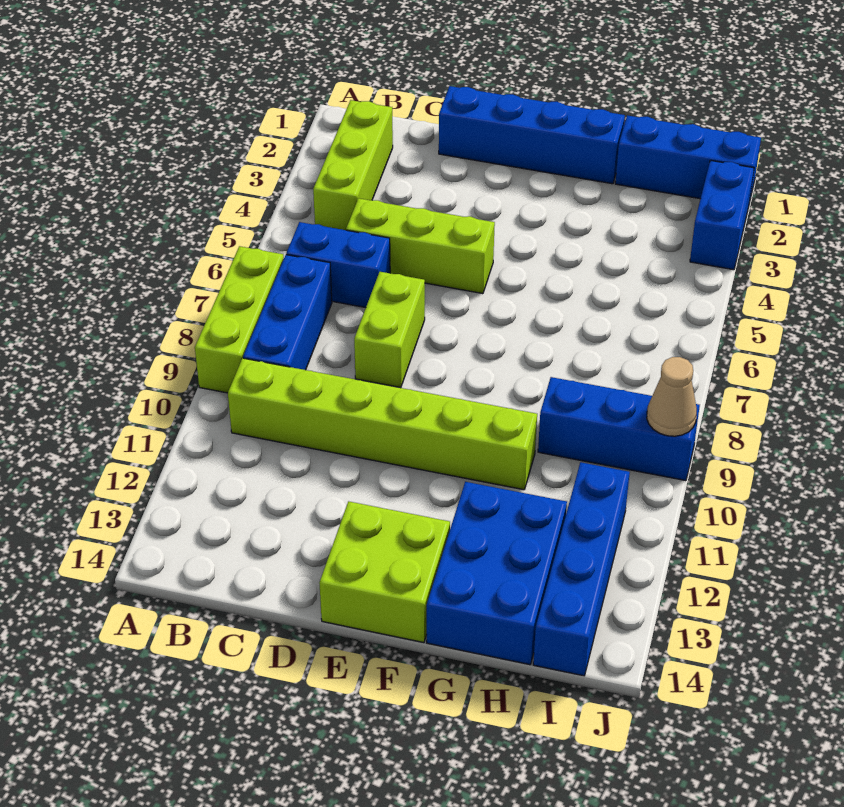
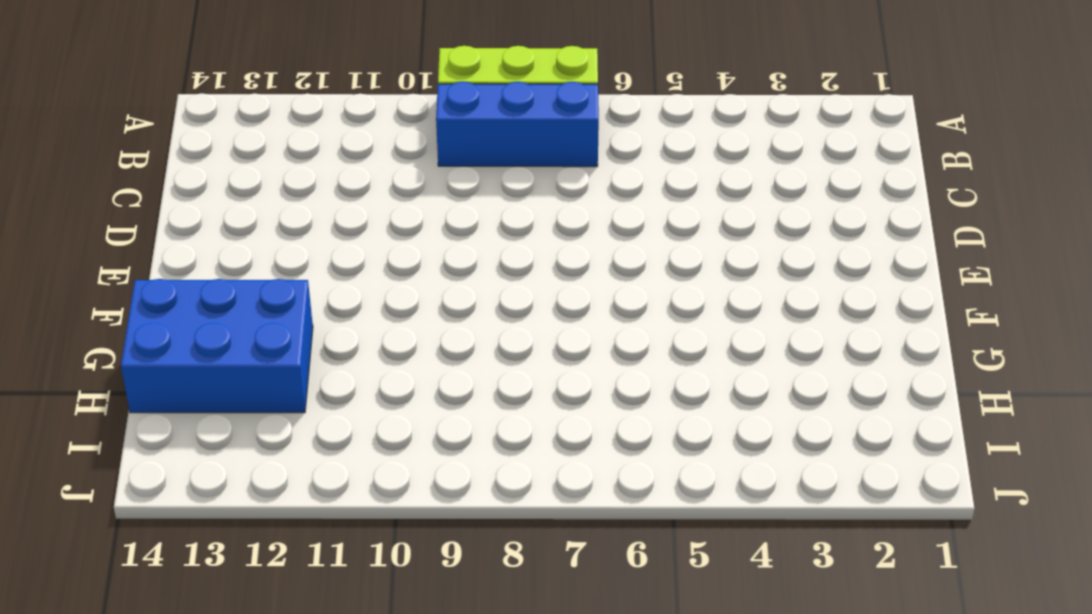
none -> lime 1x3 brick [313,100,393,230]
none -> blue 1x2 brick [286,222,390,308]
none -> lime 1x6 brick [228,358,537,490]

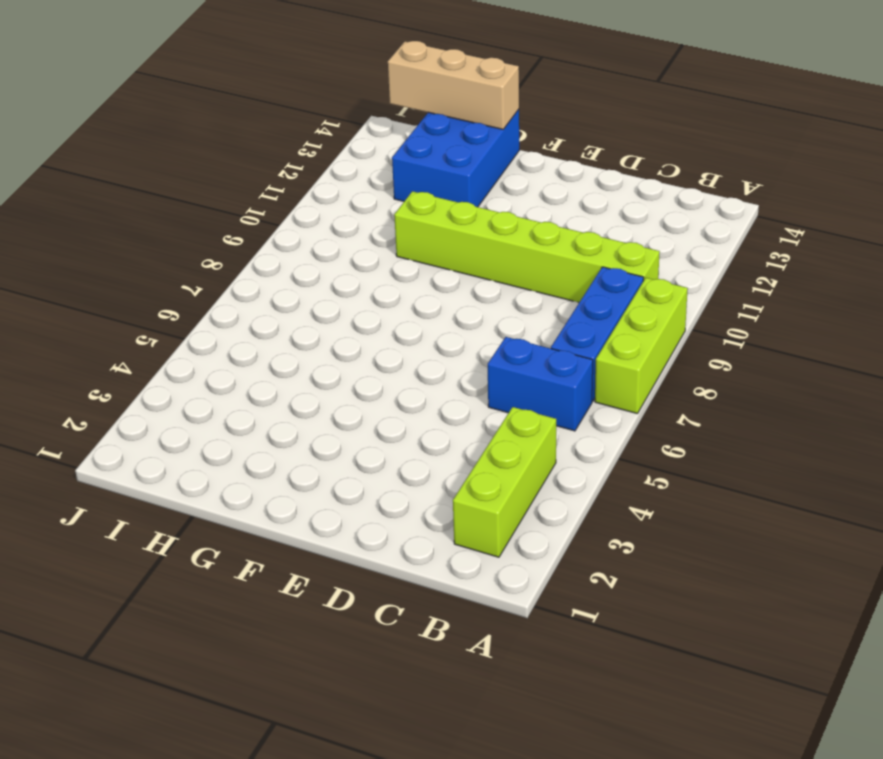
tan 1x3 brick [388,41,519,129] -> none
none -> lime 1x3 brick [346,198,495,294]
none -> blue 1x4 brick [439,86,625,184]
none -> lime 1x2 brick [354,272,425,388]

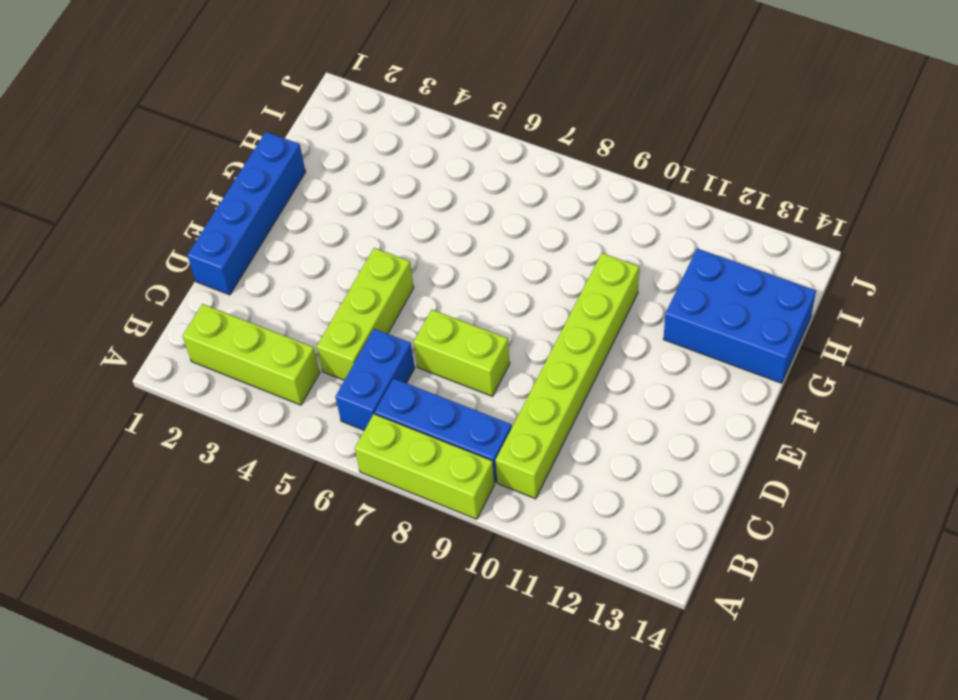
none -> lime 2x2 brick [319,501,450,643]
none -> blue 1x3 brick [615,115,761,203]
none -> blue 1x3 brick [538,377,700,481]

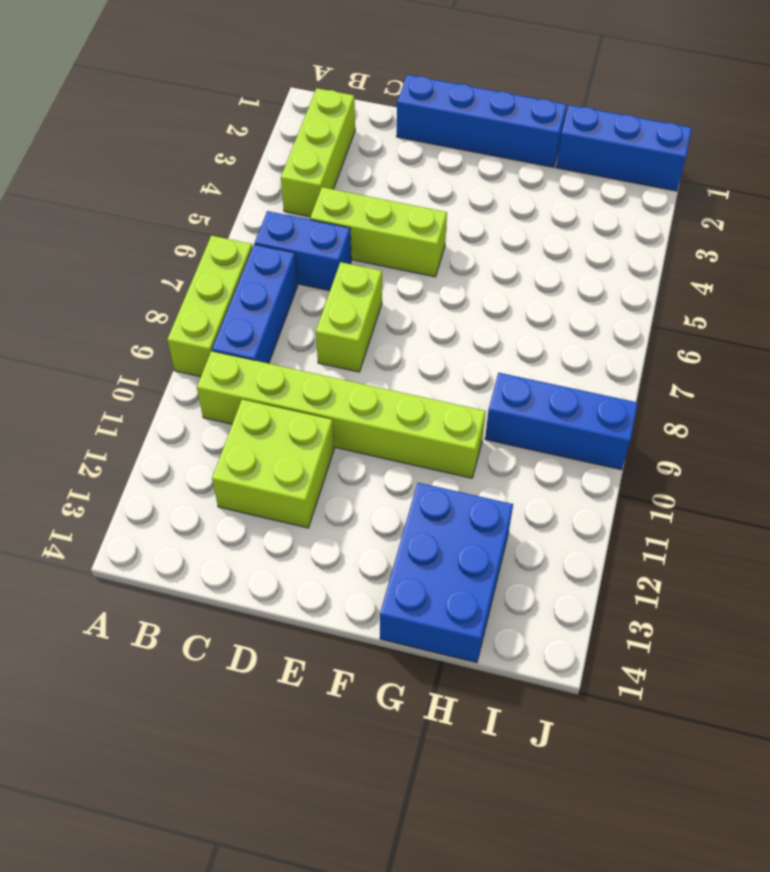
lime 2x2 brick [212,399,334,528] -> lime 2x2 brick moved to [319,501,450,643]
none -> blue 1x4 brick [533,462,630,676]
none -> blue 1x2 brick [690,160,754,270]
none -> tan 1x1 cone [647,357,697,436]

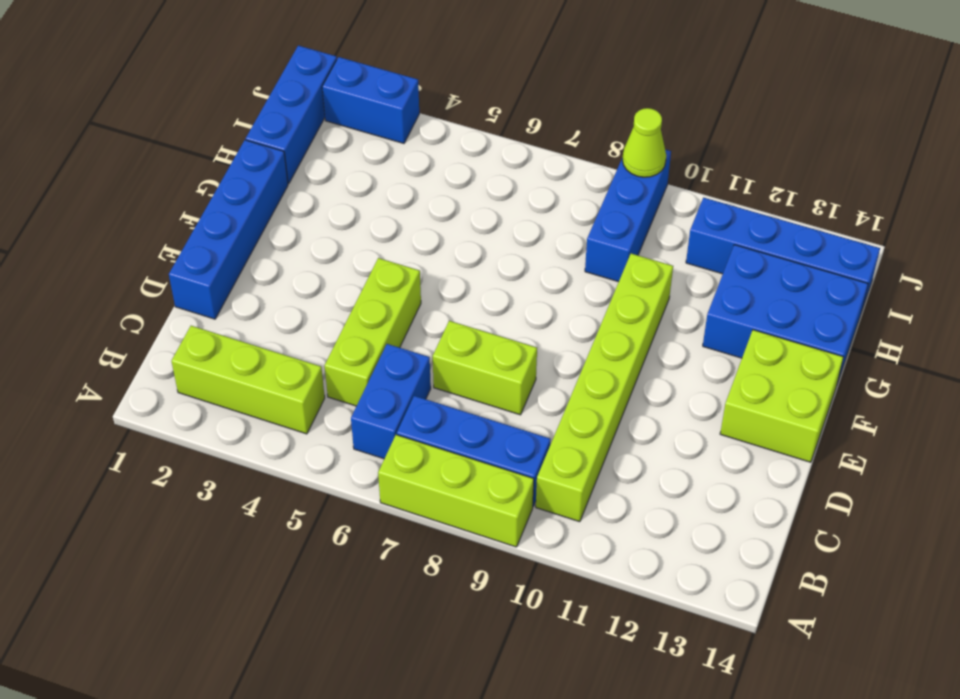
lime 1x1 cone [622,108,666,177] -> tan 1x1 cone [647,357,697,436]

